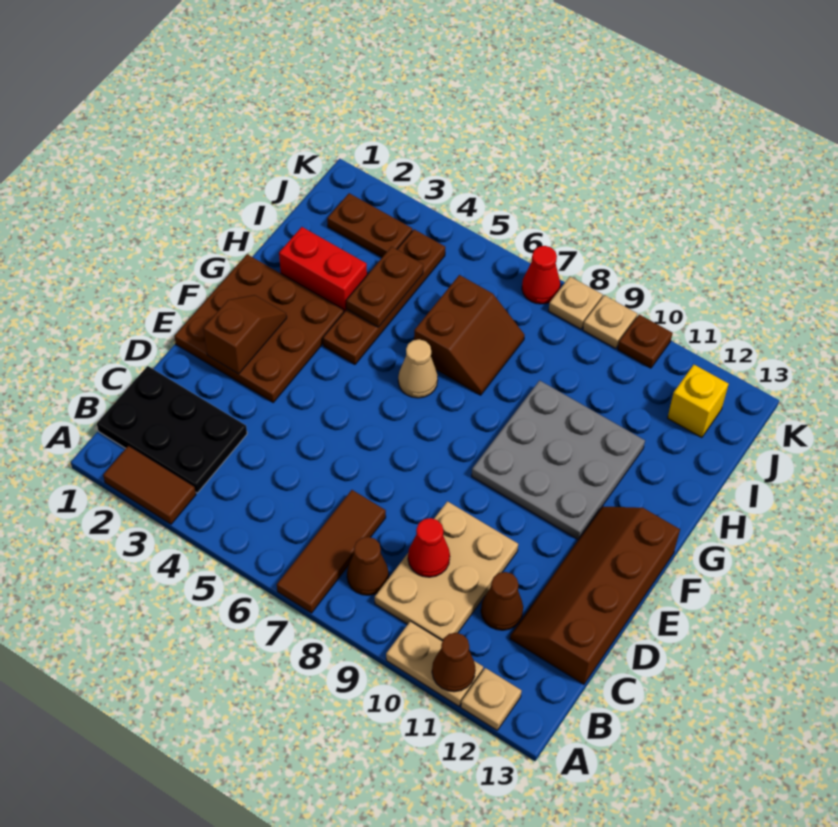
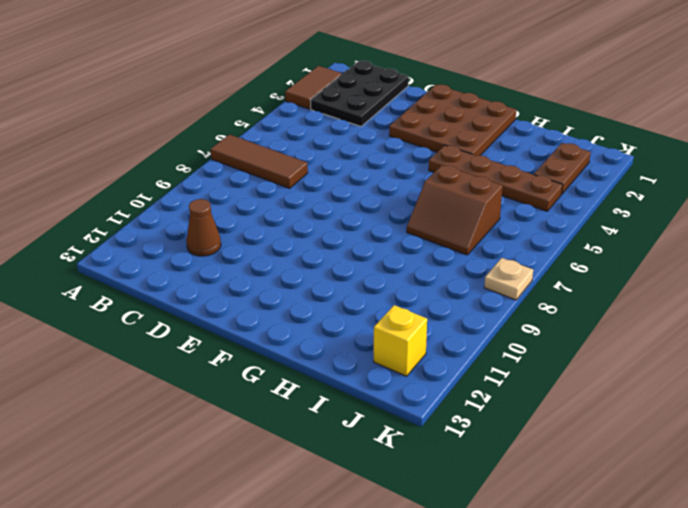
none -> tan 1x2 plate [386,621,483,706]
none -> tan 1x1 plate [461,668,522,730]
none -> brown 1x1 cone [347,537,389,595]

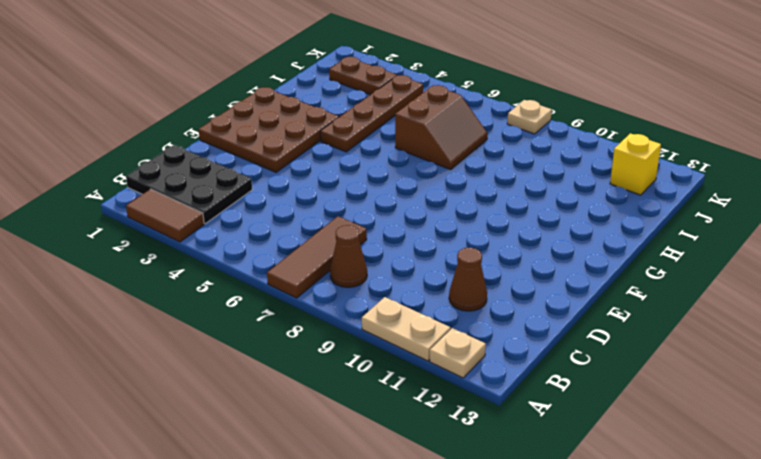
none -> tan 2x3 plate [375,501,518,641]
none -> brown 2x4 slope [510,506,680,684]
none -> grey 3x3 plate [472,380,645,539]

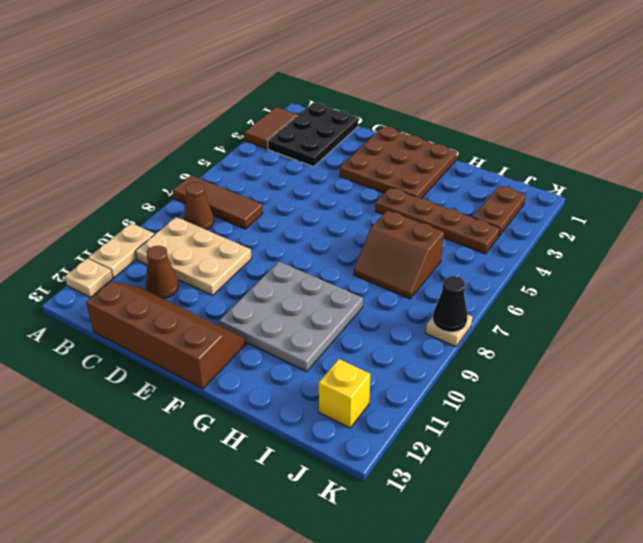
black 1x1 cone [433,276,467,332] -> none
none -> tan 1x1 cone [398,339,438,398]
none -> red 1x2 brick [279,227,367,312]
none -> red 1x1 cone [522,246,560,304]

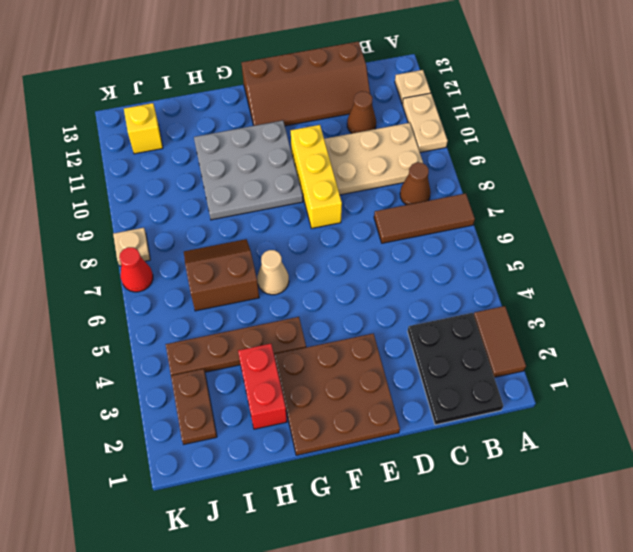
yellow 1x3 brick [291,125,342,228] -> none
none -> tan 1x1 plate [583,295,637,349]
none -> brown 1x1 plate [618,315,672,368]
none -> brown 1x1 cone [432,633,475,692]

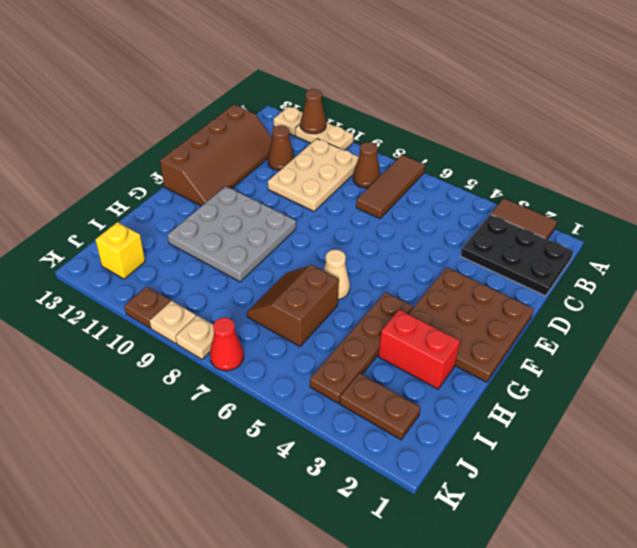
none -> red 1x1 cone [408,518,450,577]
none -> brown 1x2 slope [203,295,287,374]
none -> brown 1x2 plate [346,247,423,327]

